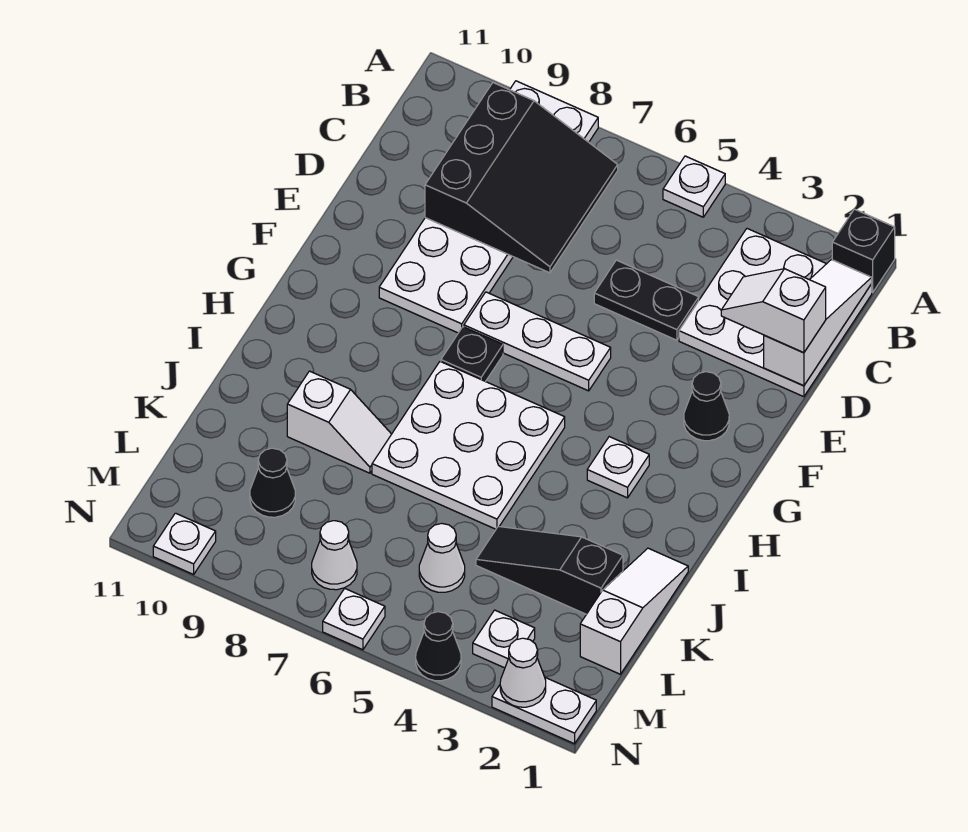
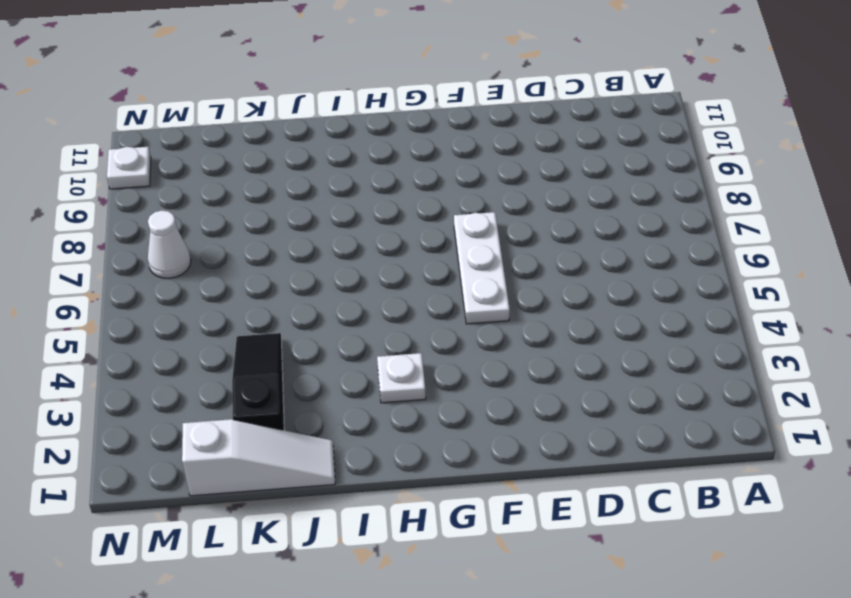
none -> black 1x1 brick [832,209,895,292]
none -> white 1x1 plate [663,156,725,217]
none -> white 2x6 plate [379,81,598,333]

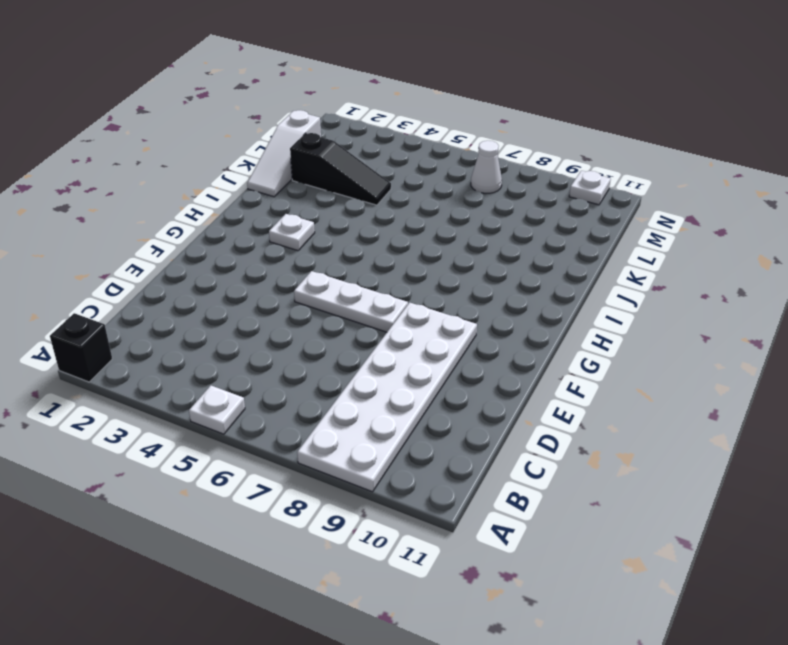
none -> white 3x3 plate [679,229,872,397]
none -> black 1x2 plate [594,260,699,340]
none -> black 1x1 cone [684,372,729,441]

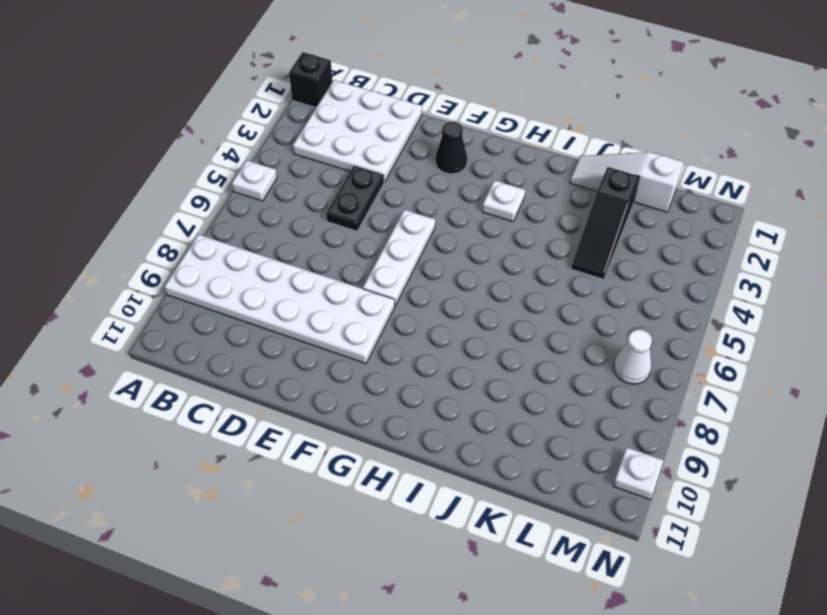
none -> black 1x1 plate [441,327,503,381]
none -> white 3x3 plate [372,362,565,529]
none -> white 1x2 slope [287,371,391,473]

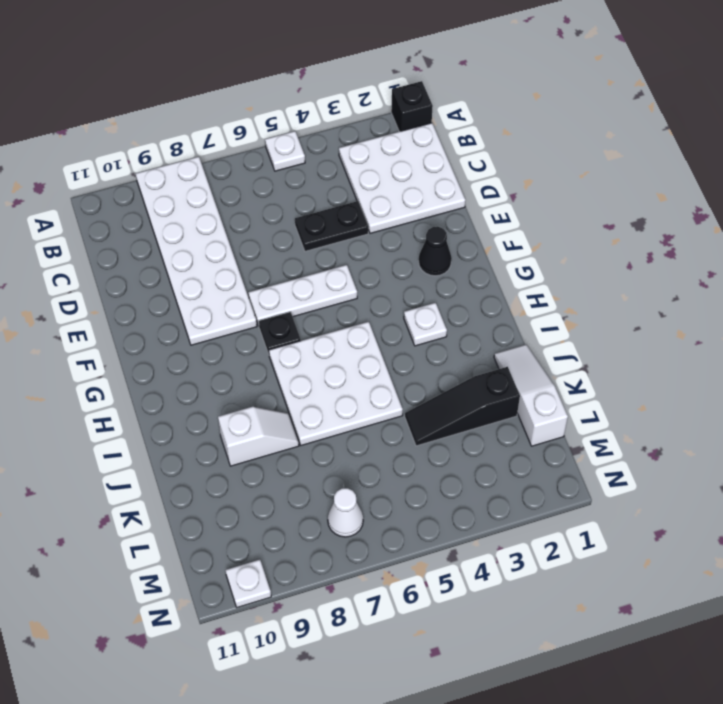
none -> white 1x1 cone [419,523,465,592]
none -> black 1x1 cone [250,448,295,517]
none -> white 1x1 plate [473,610,535,668]

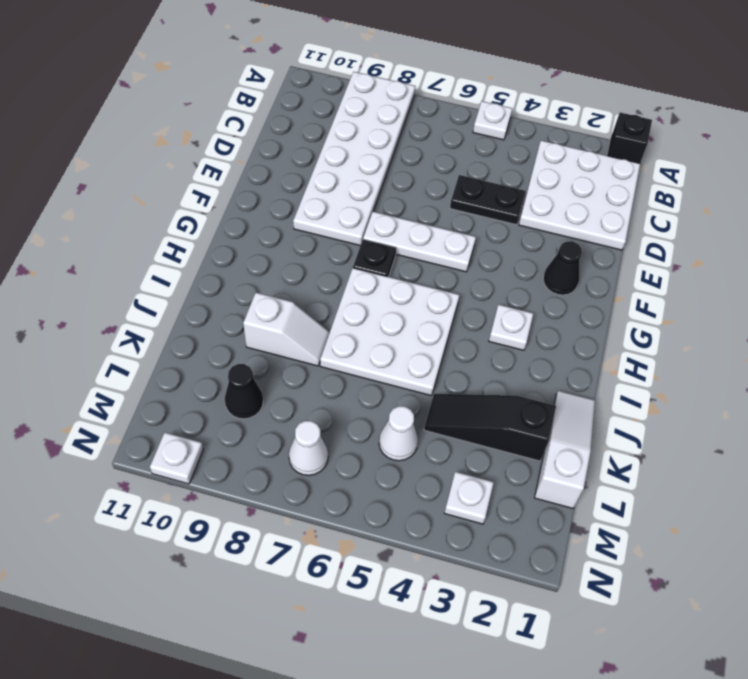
none -> white 1x2 plate [492,678,596,744]
none -> black 1x1 cone [416,612,461,681]
none -> white 1x1 plate [323,589,385,650]

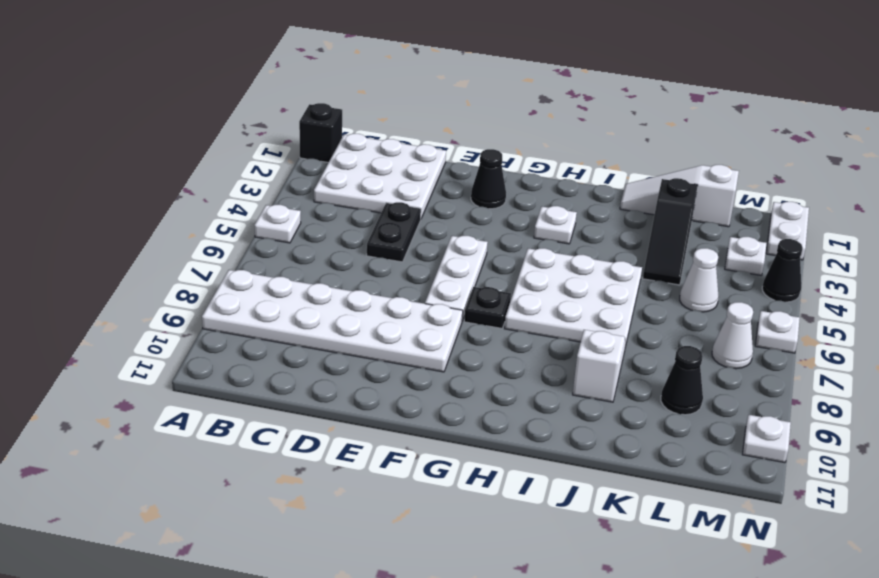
none -> white 1x3 slope [764,260,872,386]
none -> black 3x3 slope [425,83,618,273]
none -> white 1x1 cone [500,638,546,707]

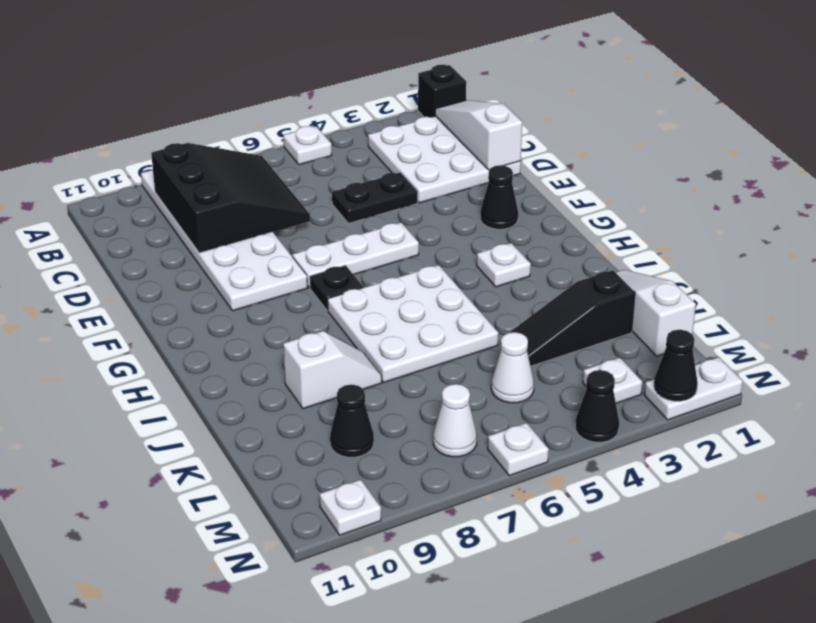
black 1x1 cone [654,330,698,401] -> white 1x1 cone [500,638,546,707]
none -> white 1x2 slope [721,269,826,353]

